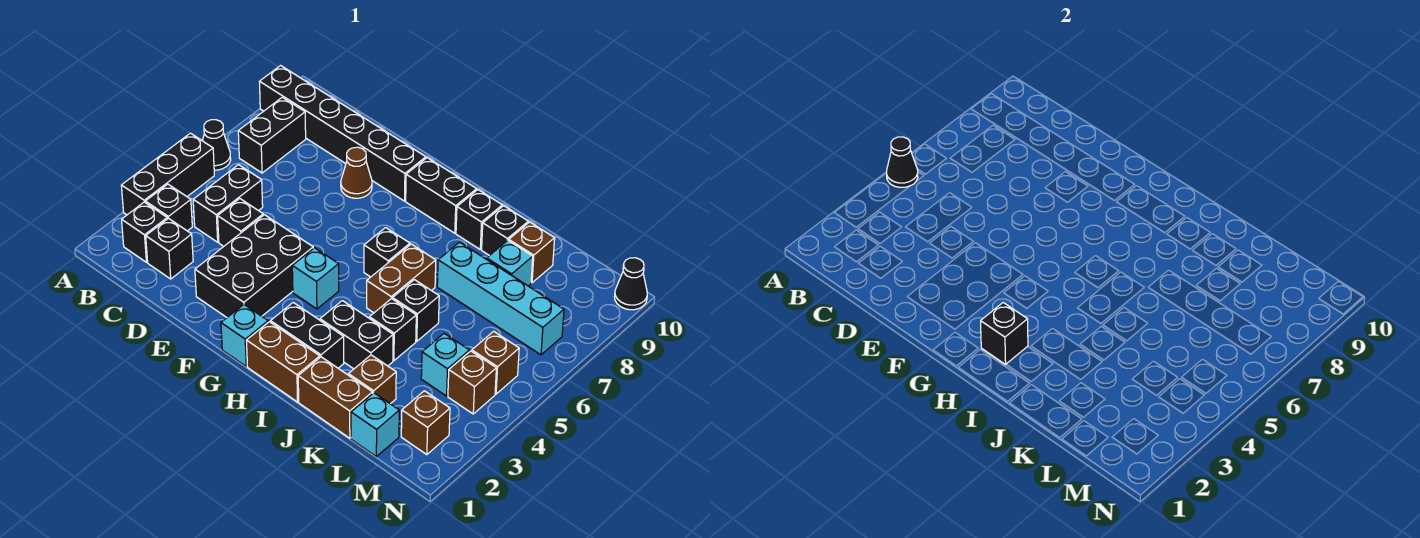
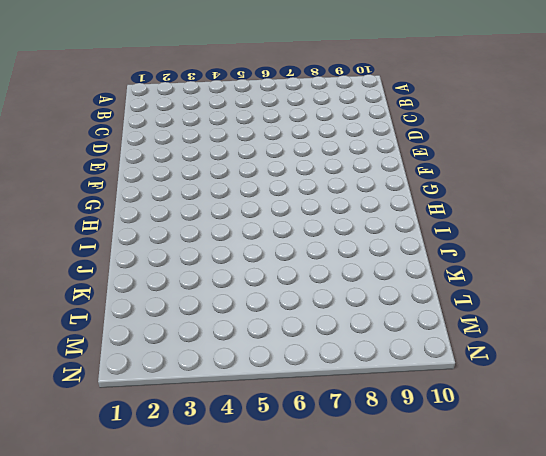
none -> black 1x3 brick [121,133,214,215]
none -> black 1x1 cone [203,120,231,170]
none -> black 1x6 brick [260,66,426,201]
none -> black 1x1 brick [122,202,167,262]

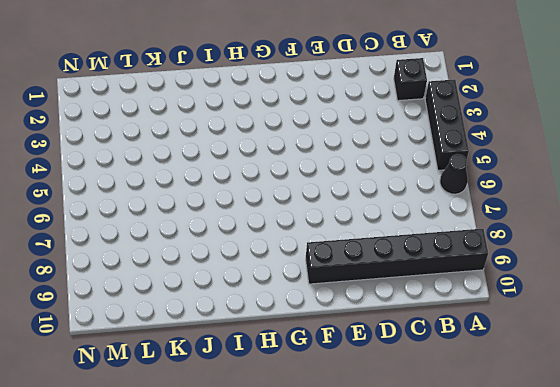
none -> black 1x1 brick [145,184,192,231]
none -> black 1x2 brick [238,97,306,173]
none -> black 1x1 brick [146,218,193,279]
none -> black 1x2 brick [193,165,263,242]

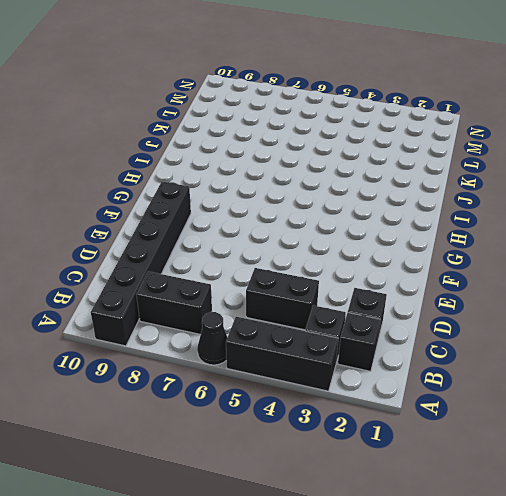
none -> black 1x1 brick [218,199,263,246]
none -> black 2x3 brick [195,215,313,317]
none -> brown 1x1 cone [341,147,372,198]
none -> cyan 1x1 brick [221,305,268,366]

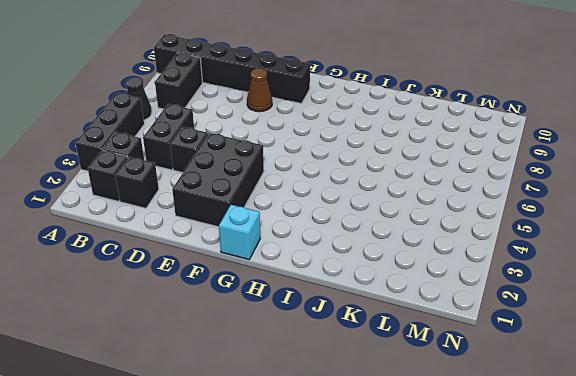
none -> cyan 1x1 brick [292,248,339,309]
none -> black 1x2 brick [406,158,477,233]
none -> brown 1x2 brick [246,322,320,402]
none -> black 1x2 brick [271,303,344,368]

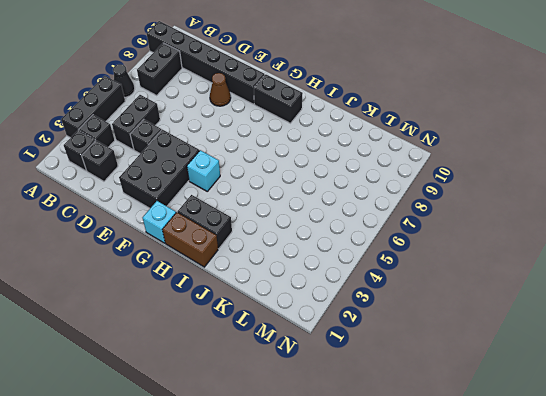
none -> black 1x1 brick [364,228,410,277]
none -> black 1x2 brick [320,301,393,369]
none -> brown 1x2 brick [367,244,436,313]
none -> black 1x1 brick [456,190,502,249]

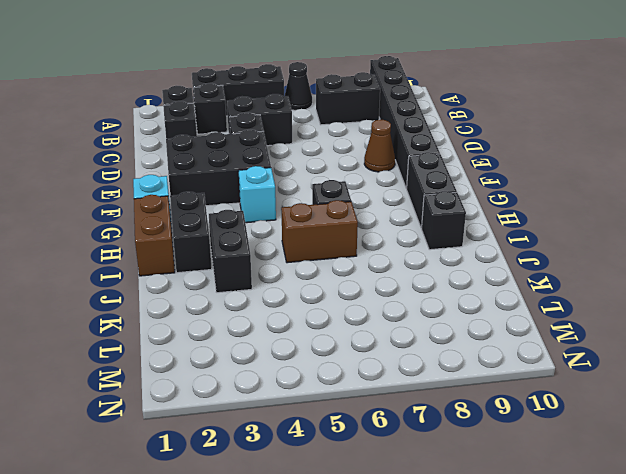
none -> brown 1x2 brick [298,357,373,438]
none -> black 1x1 brick [369,299,416,361]
none -> black 1x1 brick [393,280,439,341]
none -> cyan 1x4 brick [437,242,564,355]

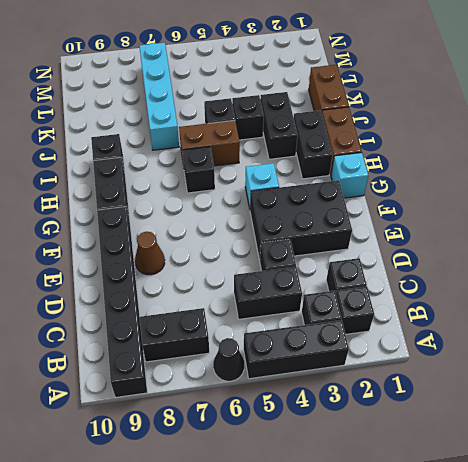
none -> black 1x1 brick [482,206,528,256]
none -> brown 1x1 brick [348,355,396,404]
none -> cyan 1x1 brick [487,240,533,286]
none -> brown 1x1 brick [509,222,555,283]

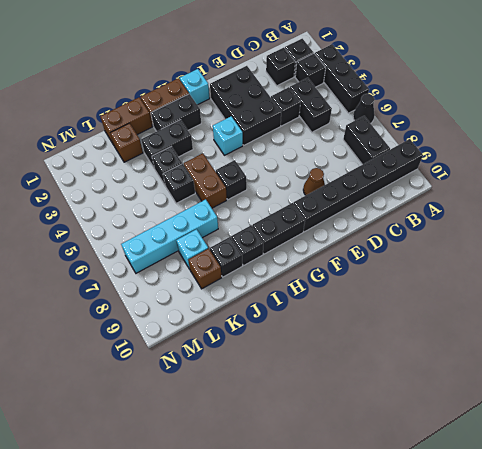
none -> cyan 1x1 brick [351,393,399,456]
none -> cyan 1x1 brick [421,333,469,396]
none -> brown 1x1 brick [401,391,450,455]
none -> brown 1x1 brick [448,351,496,414]

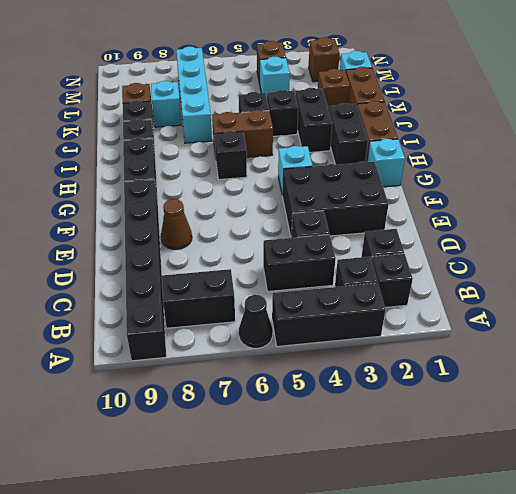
none -> brown 1x1 brick [472,331,519,394]
none -> black 1x1 cone [615,258,647,310]
none -> black 1x1 cone [887,137,918,188]
none -> black 1x1 brick [981,303,1028,365]

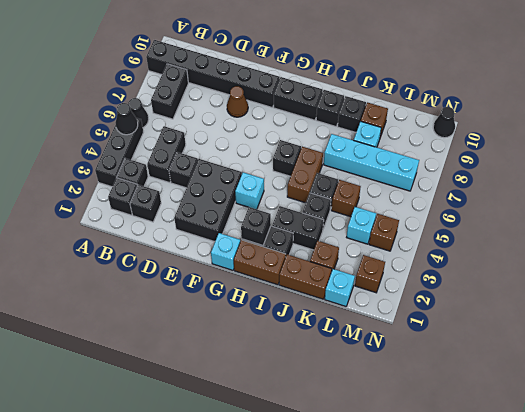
brown 1x1 brick [331,180,361,217] -> brown 1x1 brick moved to [472,331,519,394]

